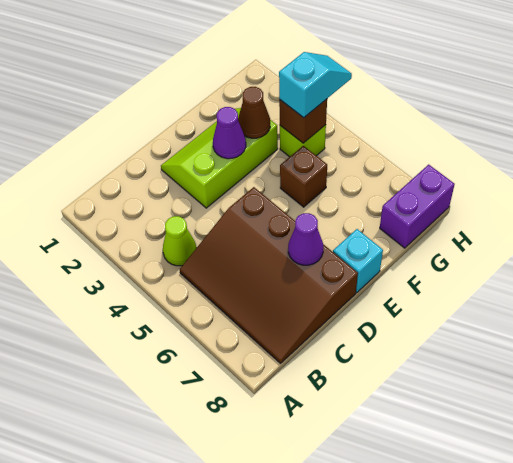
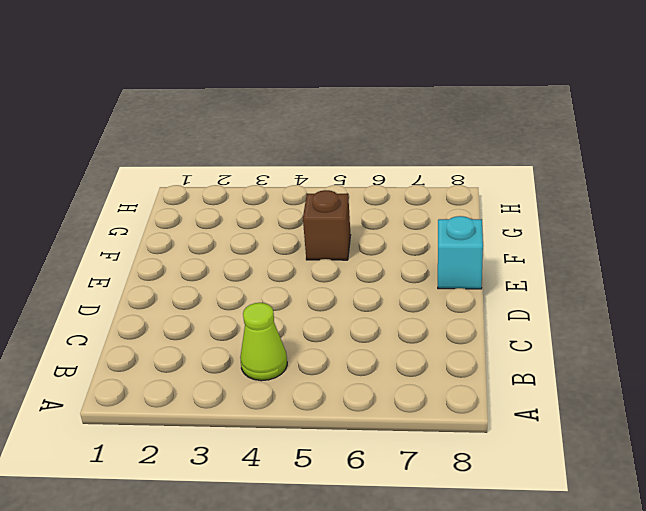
none -> brown 3x4 slope [180,187,358,363]
none -> lime 2x3 slope [161,108,278,208]
none -> lime 1x1 brick [280,125,326,157]

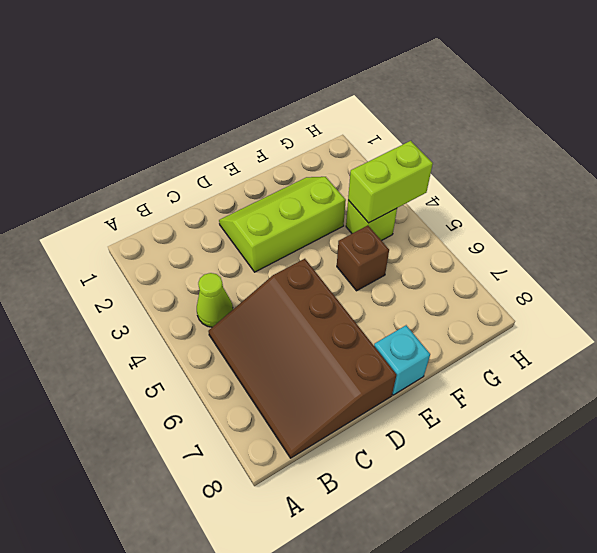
lime 1x2 brick [348,141,433,223] -> brown 1x1 brick [279,99,327,143]
none -> purple 1x2 brick [380,165,455,248]
none -> purple 1x1 cone [288,213,323,265]
none -> purple 1x1 cone [213,107,246,159]

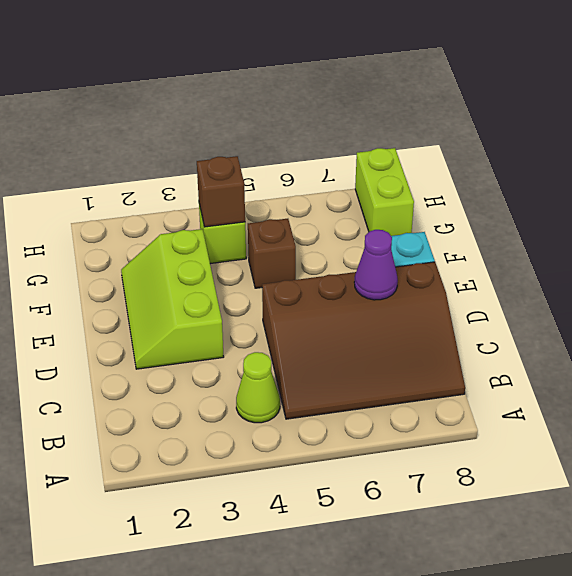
lime 1x2 brick [355,148,414,236] -> purple 1x2 brick [380,165,455,248]
none -> purple 1x1 cone [213,107,246,159]
none -> brown 1x1 cone [238,87,270,138]
none -> cyan 1x2 slope [279,52,352,118]

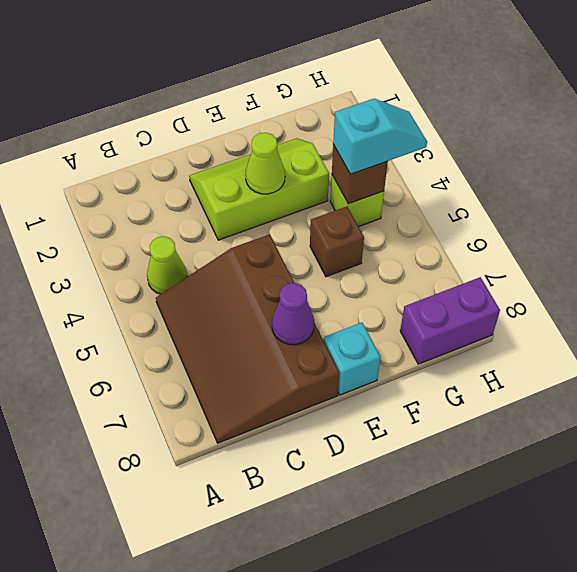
lime 1x1 cone [245,133,285,194] -> purple 1x1 cone [213,107,246,159]
none -> brown 1x1 cone [238,87,270,138]

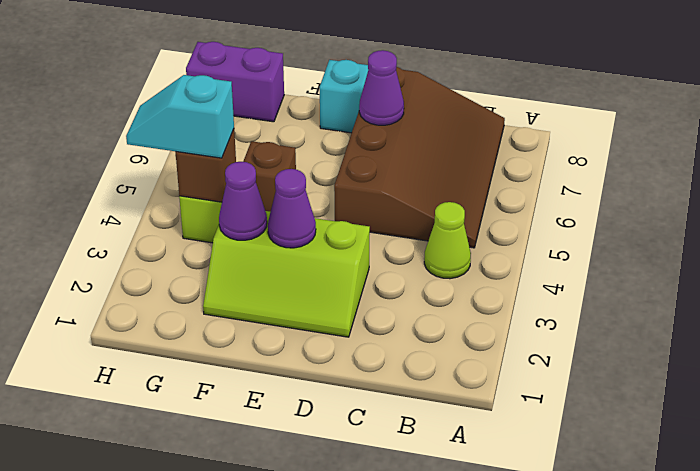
purple 1x1 cone [219,162,267,240] -> brown 1x1 cone [238,87,270,138]

